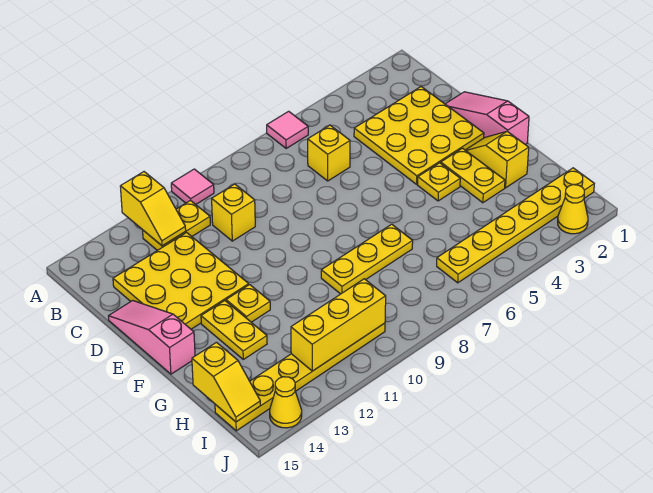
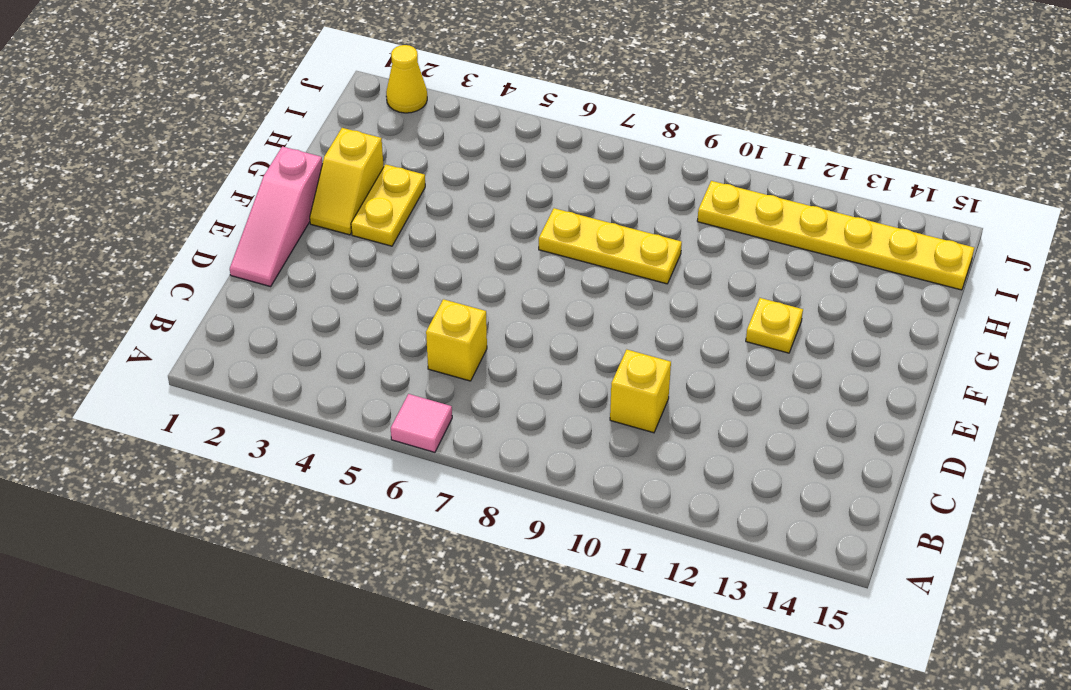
none -> pink 1x1 tile [171,169,214,204]
none -> yellow 1x2 plate [143,200,210,250]
none -> yellow 3x3 plate [354,87,484,184]

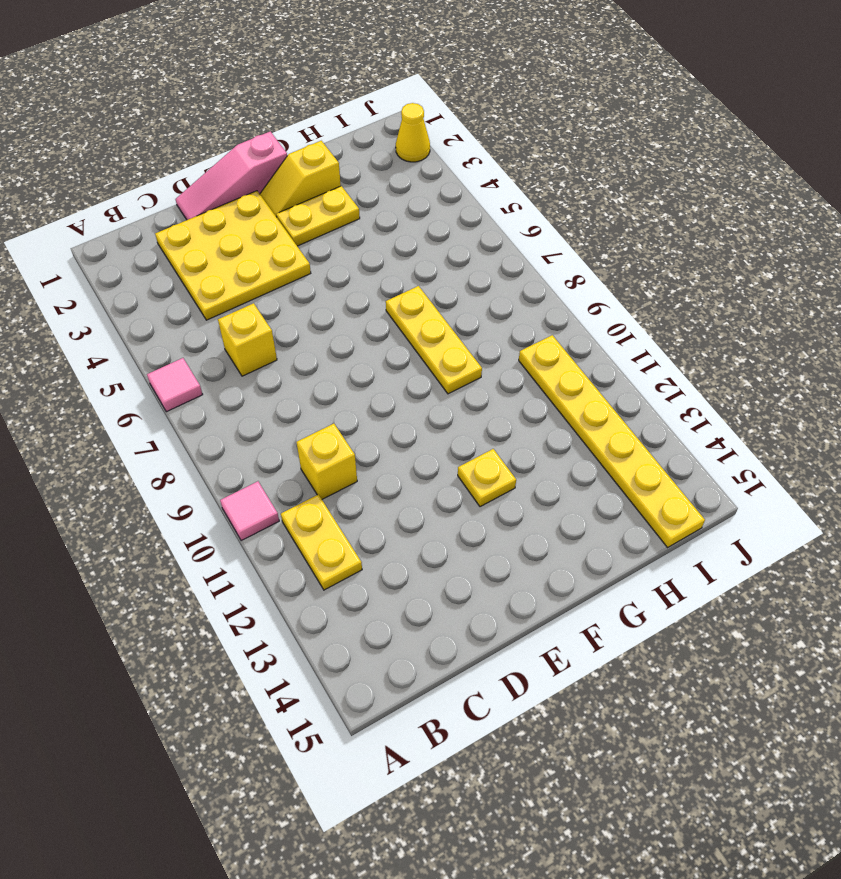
none -> yellow 3x3 plate [113,233,249,329]
none -> pink 1x3 slope [109,301,195,374]
none -> yellow 1x1 plate [418,163,460,201]

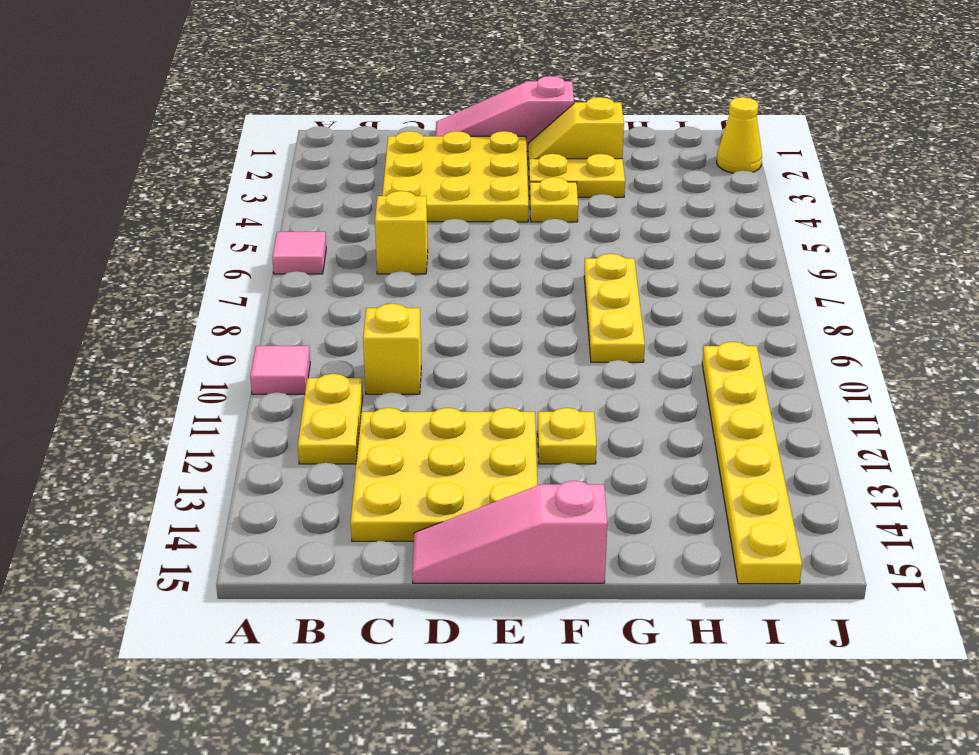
none -> yellow 1x2 plate [201,301,267,359]
none -> yellow 1x6 plate [437,168,594,283]
none -> yellow 1x1 cone [270,377,302,428]

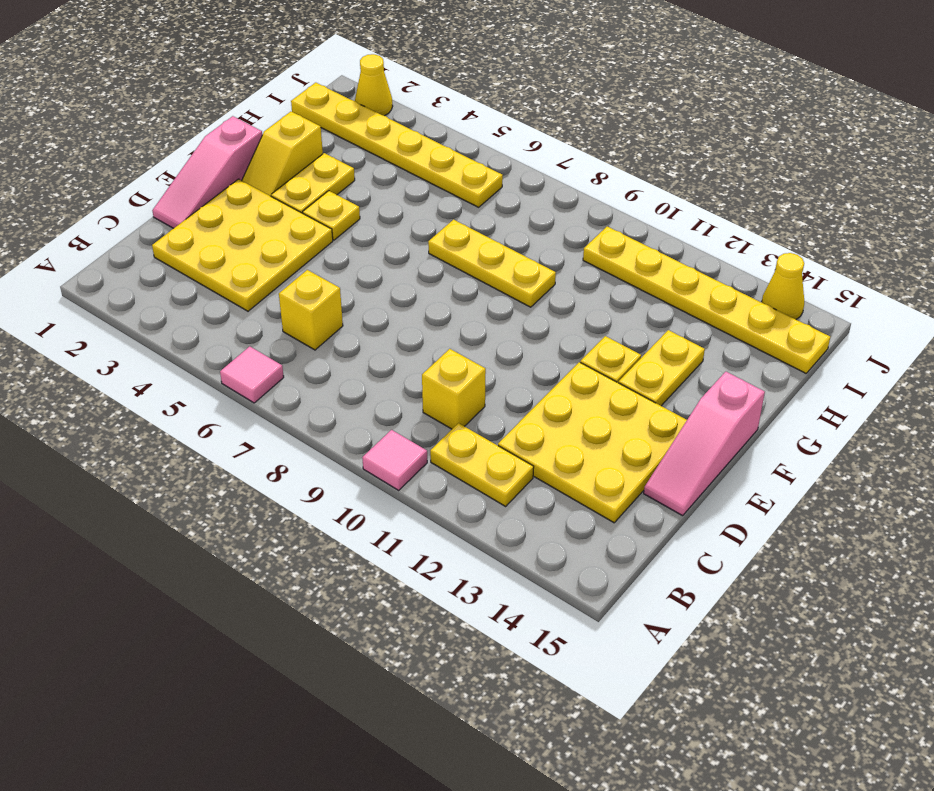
none -> yellow 1x2 slope [120,172,186,246]
none -> yellow 1x2 slope [192,342,260,422]
none -> yellow 1x3 brick [291,279,386,371]

